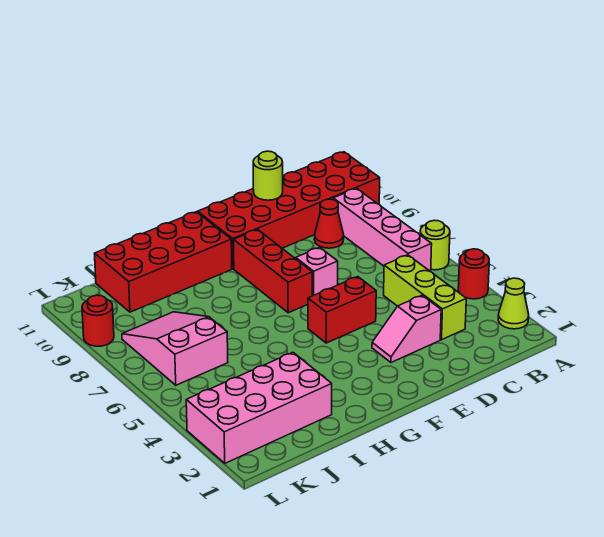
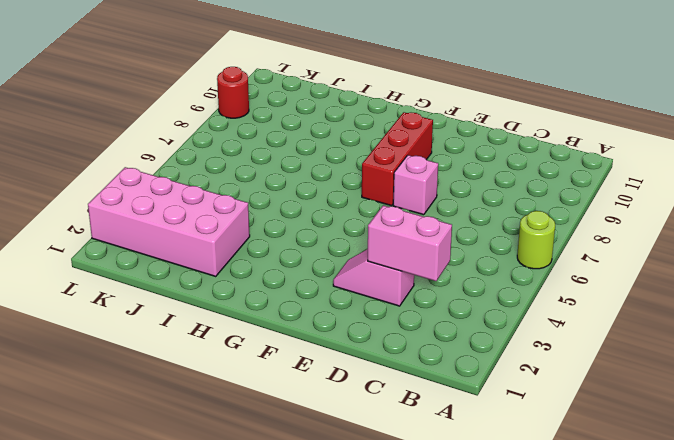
pink 1x2 brick [368,205,452,281] -> none
none -> lime 1x1 cone [498,278,529,329]
none -> red 1x1 round brick [458,249,489,299]
none -> red 2x6 brick [198,152,380,269]

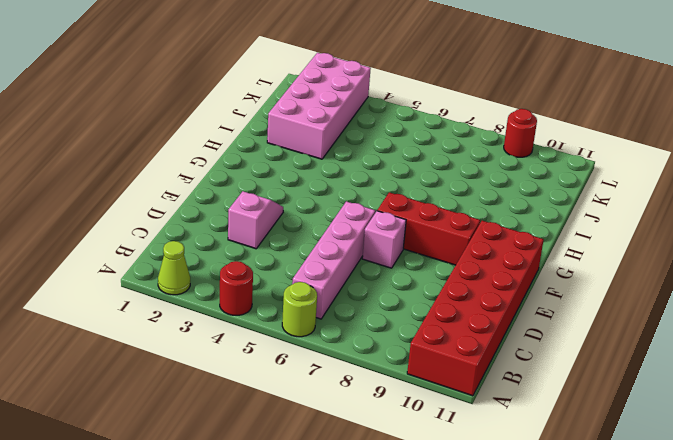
pink 1x4 brick [292,201,375,319] -> pink 1x4 brick turned to [333,188,432,272]
none -> lime 1x3 brick [384,255,466,340]
none -> red 1x1 cone [314,199,344,248]
none -> red 1x2 brick [308,277,376,343]

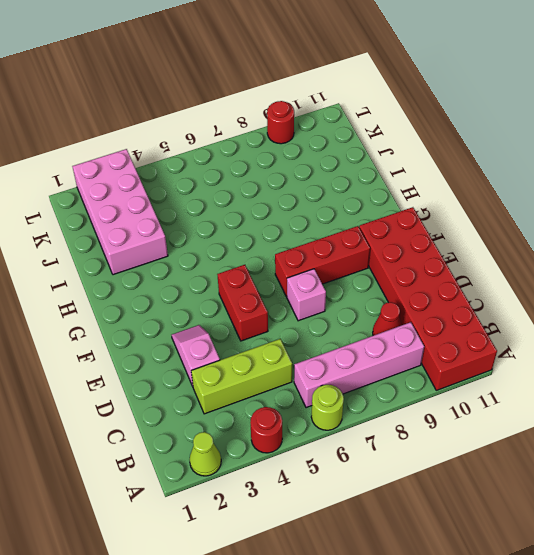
none -> red 2x4 brick [95,212,232,312]
none -> pink 2x3 slope [122,312,228,385]
none -> lime 1x1 round brick [253,151,283,200]

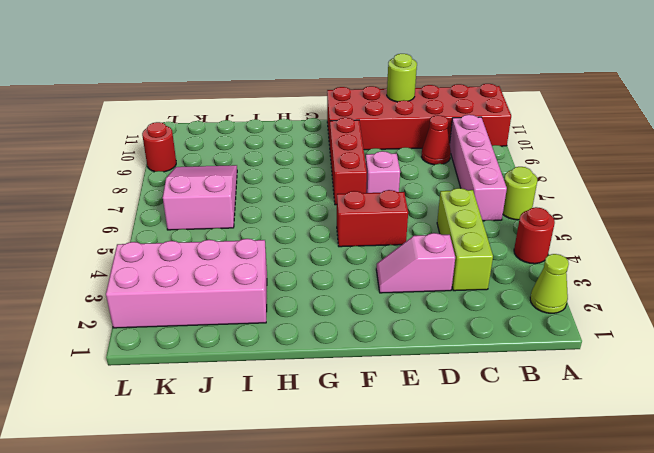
none -> red 2x4 brick [95,212,232,312]

